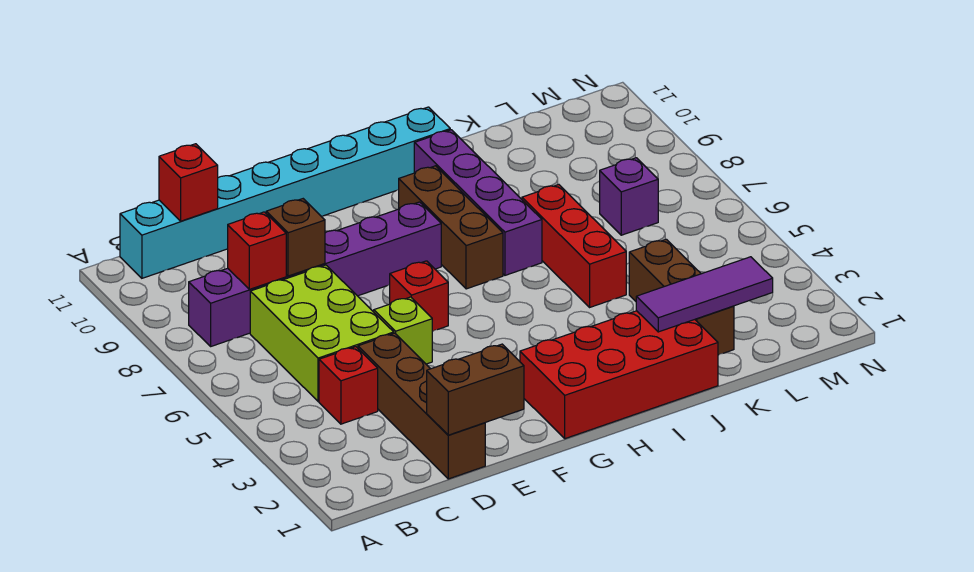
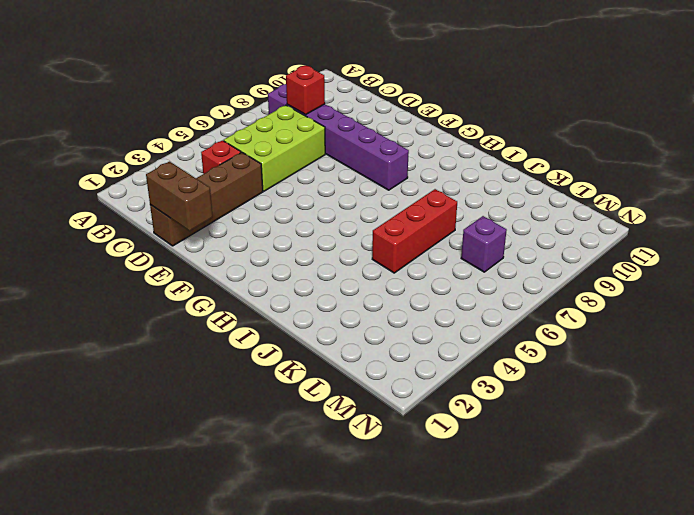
none -> cyan 1x8 brick [120,107,450,278]
none -> lime 1x1 brick [374,297,432,364]
none -> red 1x1 brick [390,261,448,331]

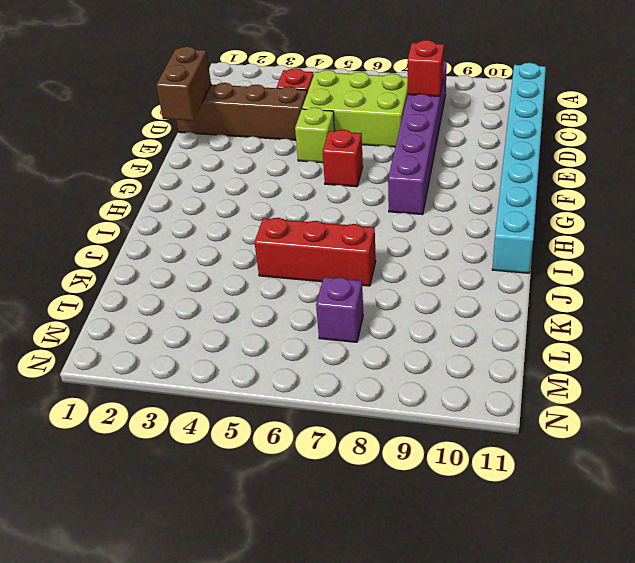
none -> red 2x4 brick [520,311,718,439]
none -> brown 1x3 brick [399,166,503,289]
none -> purple 1x4 brick [414,130,542,275]

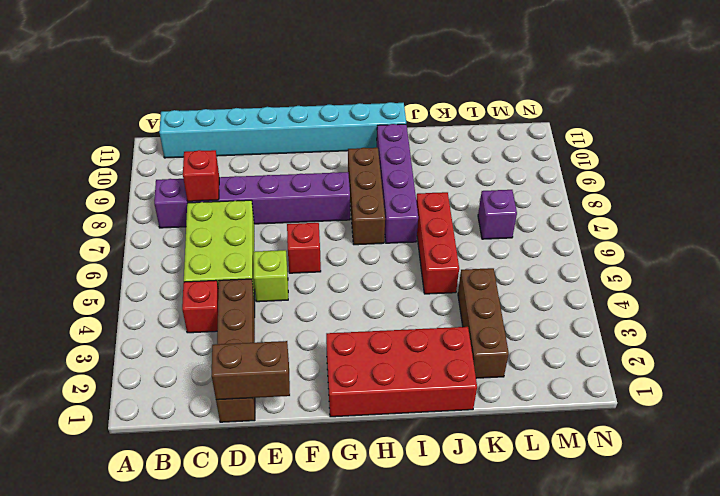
none -> red 1x1 brick [159,144,218,221]
none -> brown 1x1 brick [266,199,325,276]
none -> purple 1x3 tile [636,257,773,332]

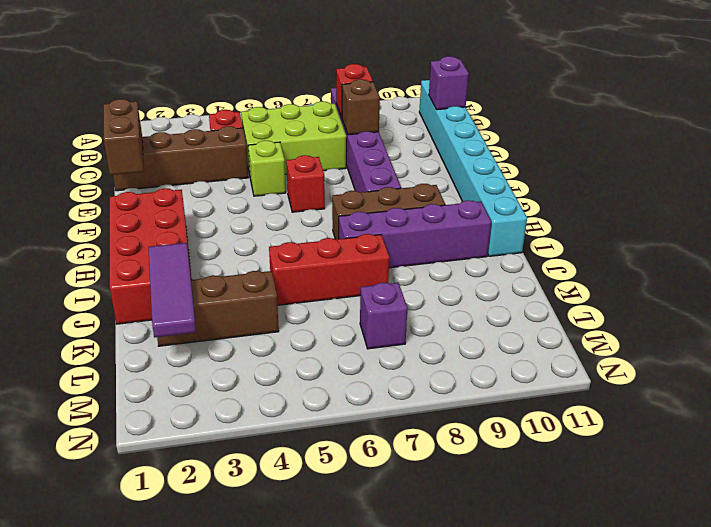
purple 1x1 brick [429,56,469,110] -> red 1x1 brick [159,144,218,221]

